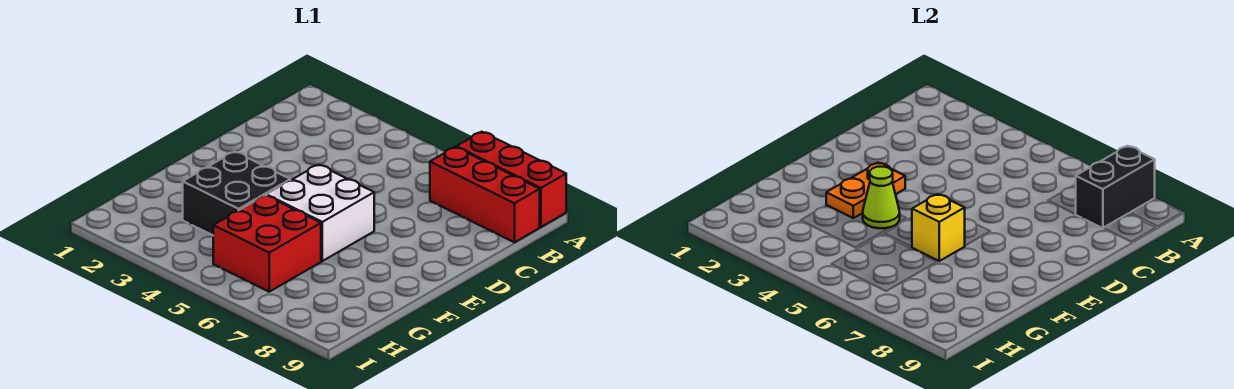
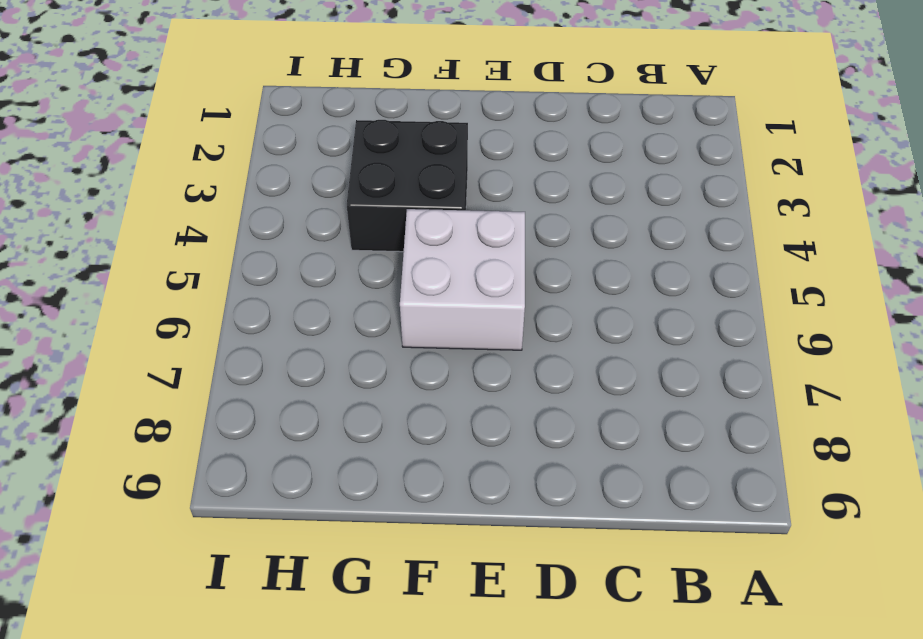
none -> red 1x3 brick [456,132,566,227]
none -> red 1x3 brick [430,147,540,242]

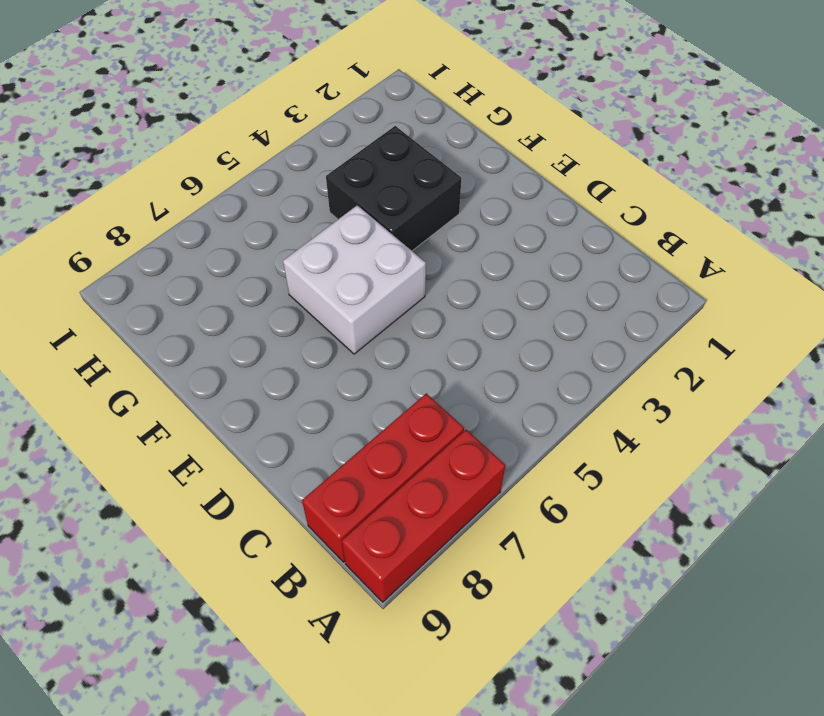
none -> red 2x2 brick [213,195,321,292]
none -> black 1x2 brick [1076,146,1155,228]

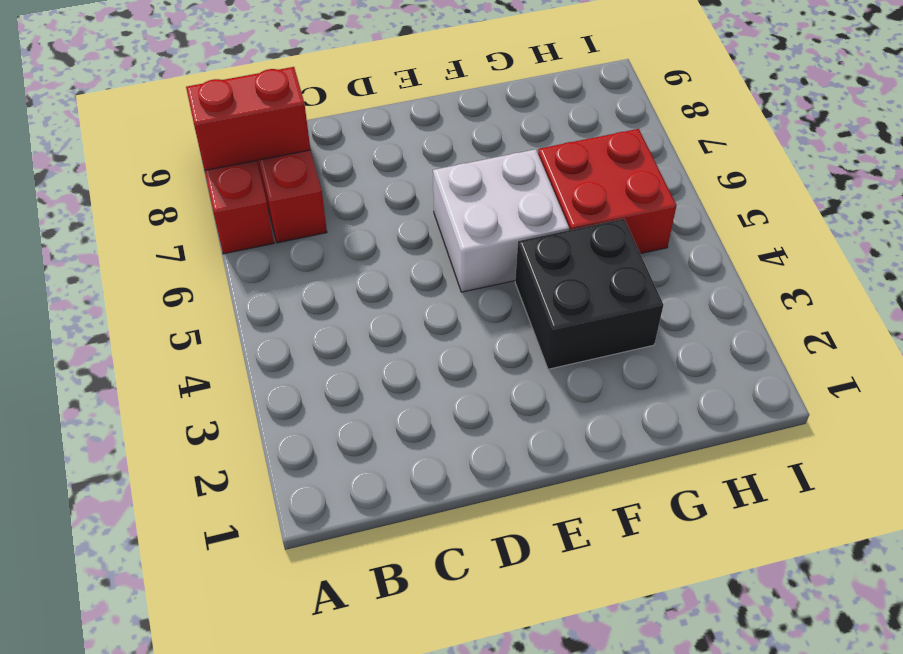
red 1x2 brick [186,67,310,170] -> black 1x2 brick [1076,146,1155,228]
none -> orange 1x2 plate [826,163,905,218]
none -> lime 1x1 cone [863,167,900,228]

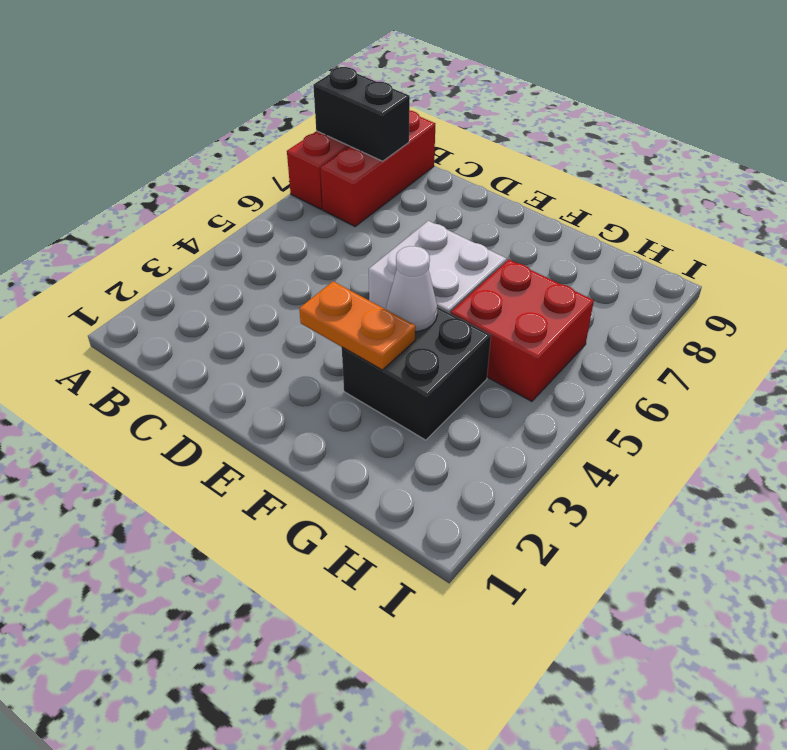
white 1x1 cone [386,246,437,332] -> lime 1x1 cone [863,167,900,228]
none -> yellow 1x1 brick [912,194,965,261]

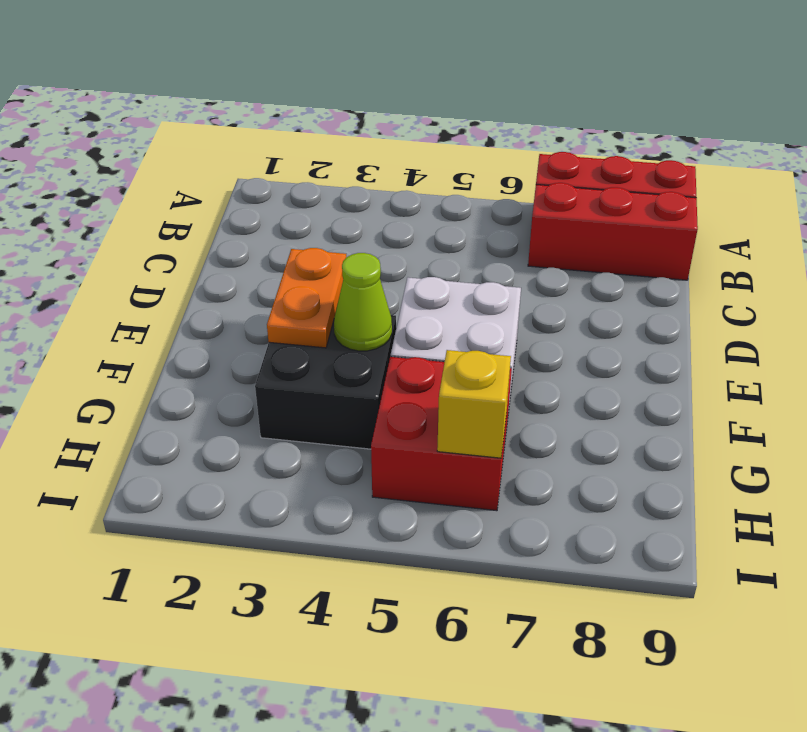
yellow 1x1 brick [437,350,511,458] -> yellow 1x1 brick moved to [912,194,965,261]
none -> black 1x2 brick [1076,146,1155,228]

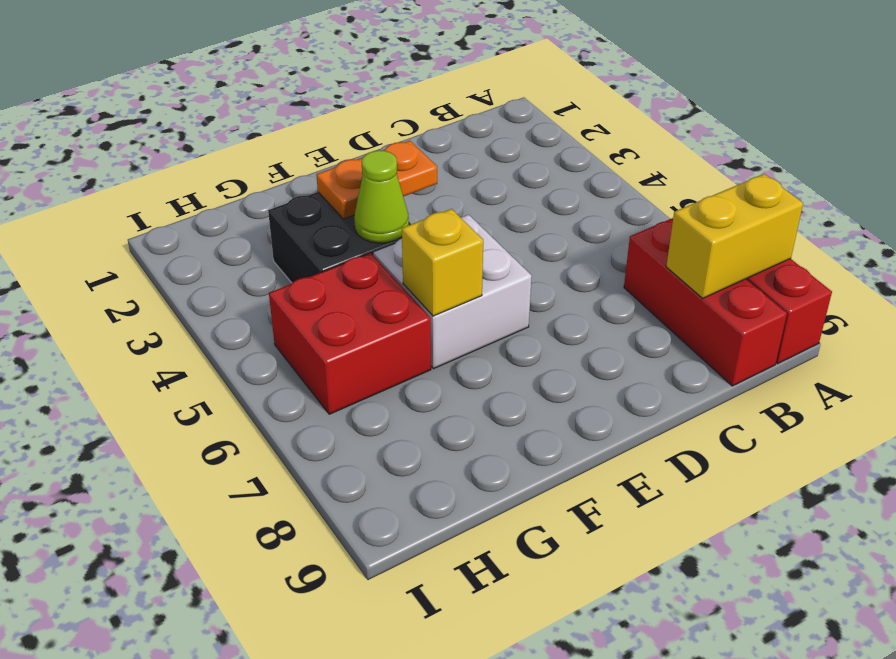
yellow 1x2 brick [666,174,803,298] -> black 1x2 brick [1076,146,1155,228]

